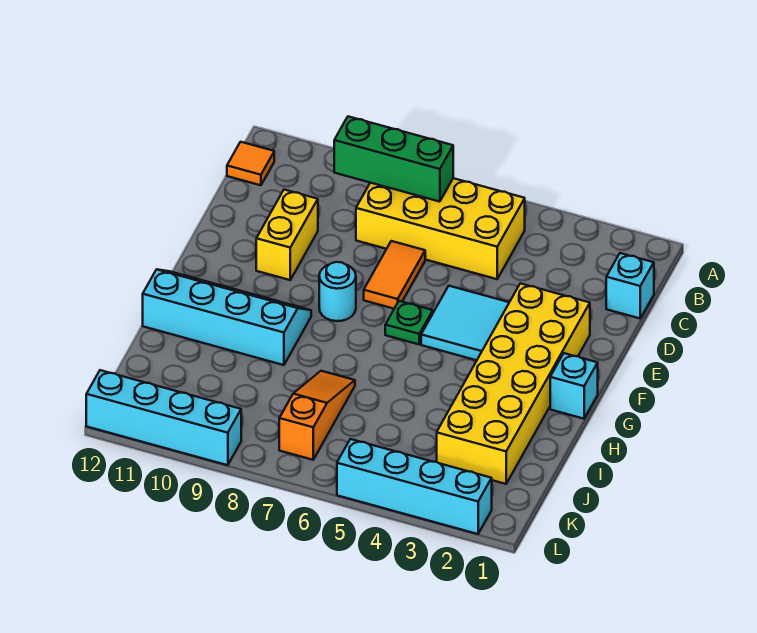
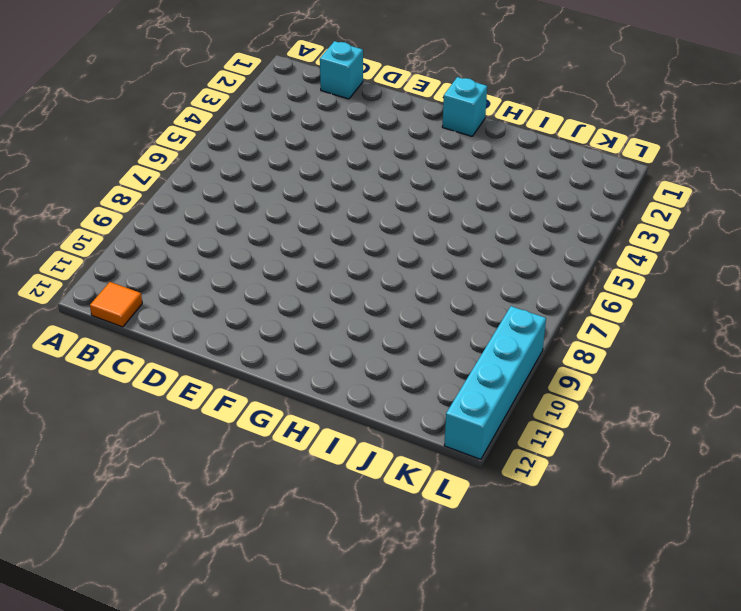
none -> yellow 2x4 brick [356,178,525,279]
none -> orange 1x2 tile [364,241,425,309]
none -> yellow 1x2 brick [256,190,318,280]

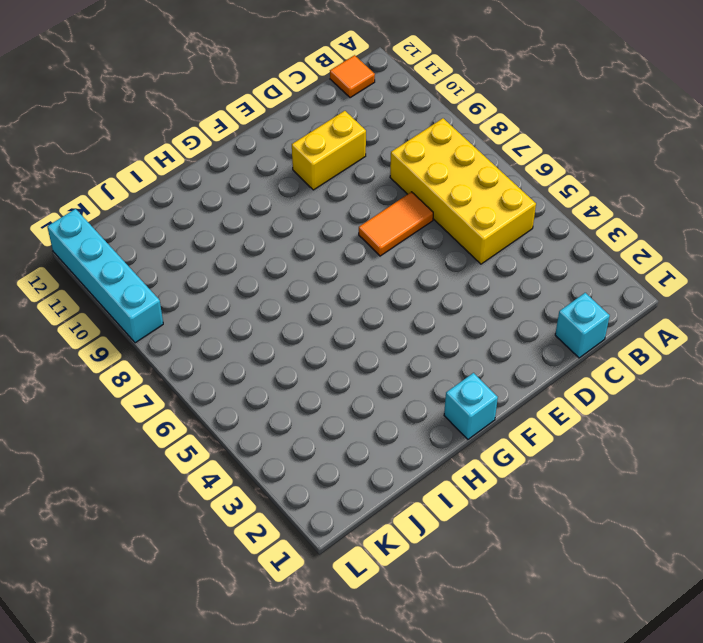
none -> yellow 2x6 brick [437,283,590,484]
none -> cyan 2x2 tile [421,286,509,360]
none -> green 1x1 plate [385,301,433,344]

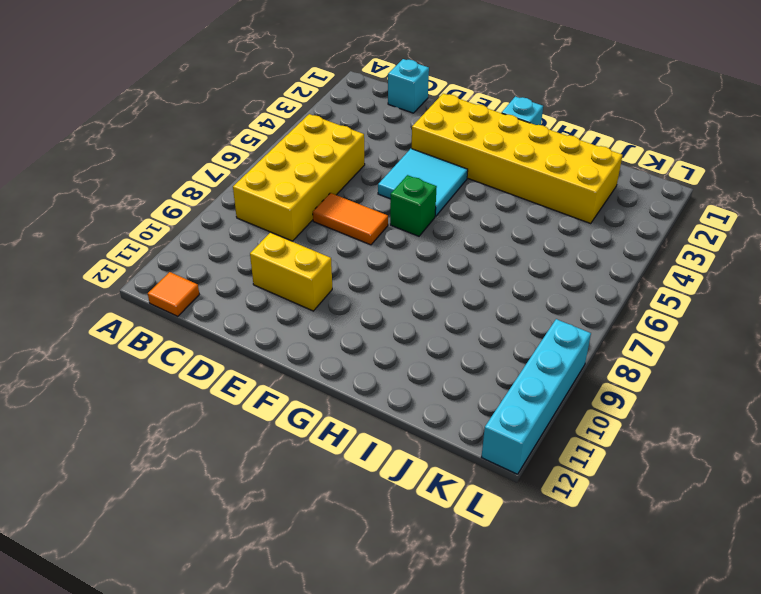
green 1x1 brick [390,175,437,236] -> green 1x1 plate [385,301,433,344]
none -> cyan 1x1 round brick [319,262,356,321]
none -> cyan 2x4 slope [143,269,311,365]
none -> orange 1x3 slope [279,371,355,460]

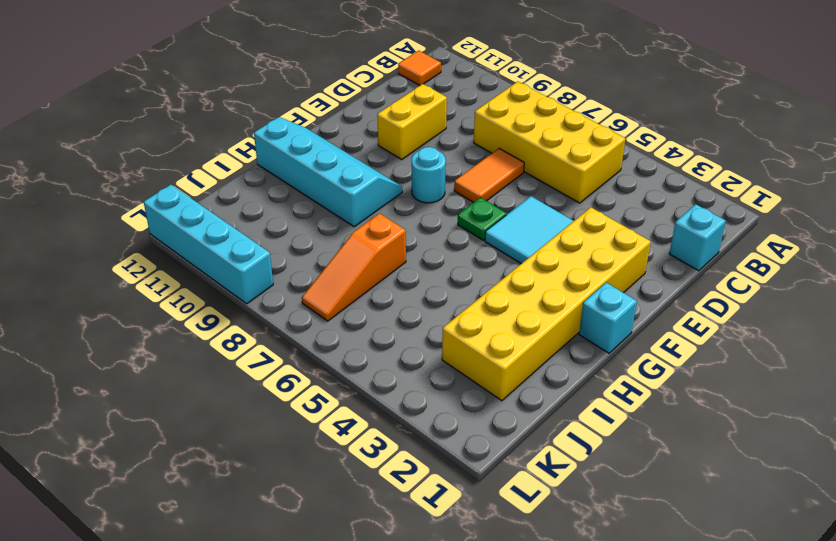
orange 1x3 slope [302,214,406,321] -> orange 1x3 slope turned to [279,371,355,460]
none -> cyan 1x4 brick [337,439,492,534]
none -> green 1x3 brick [334,116,453,202]

